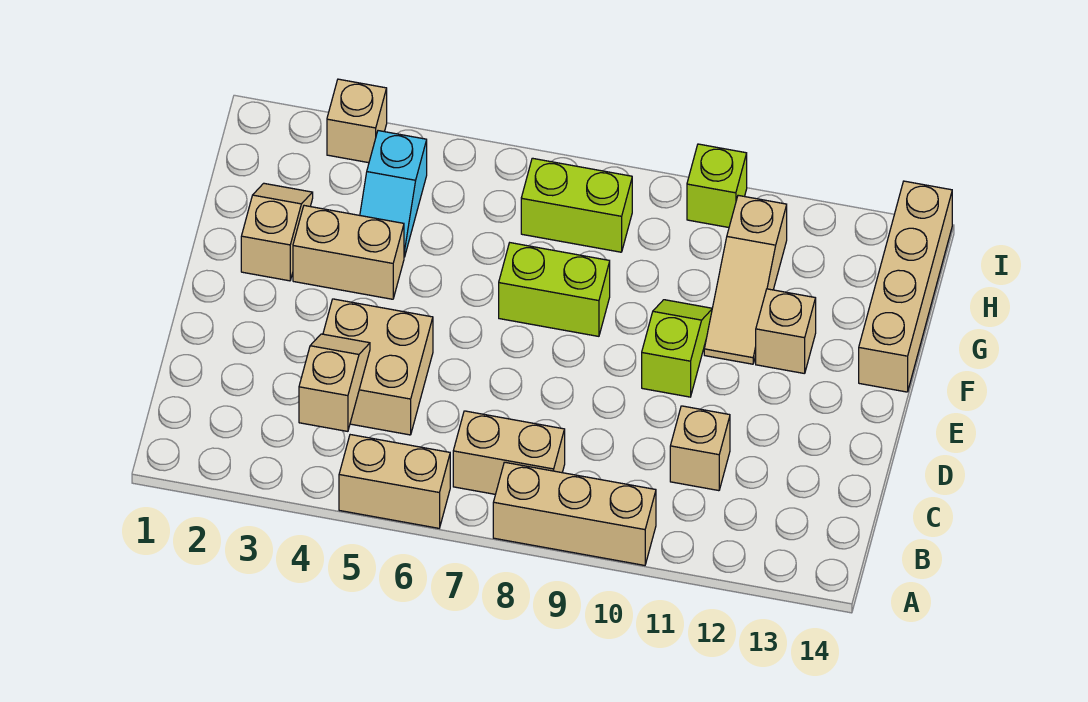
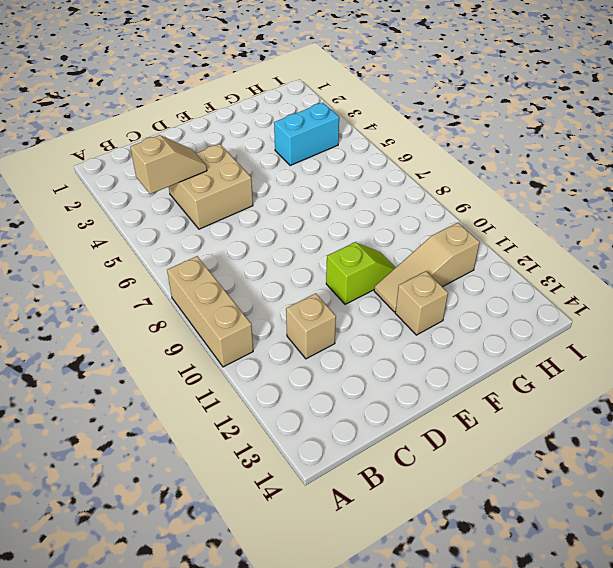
cyan 1x2 brick [274,103,339,165] -> cyan 1x2 slope [360,131,427,257]
none -> tan 1x2 brick [339,435,450,528]
none -> tan 1x2 brick [453,411,565,494]
none -> tan 1x2 slope [241,183,313,281]

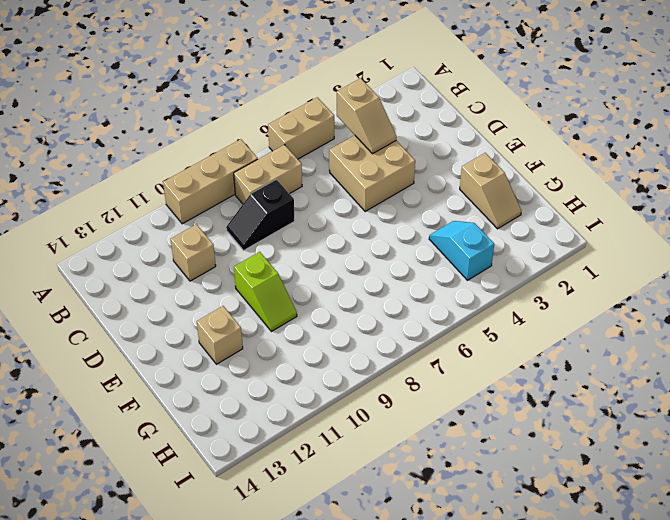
black 1x2 slope [226,179,295,250] -> none
none -> tan 1x2 brick [293,206,404,299]
none -> lime 1x2 brick [499,243,610,336]
none -> tan 1x3 slope [704,195,787,364]

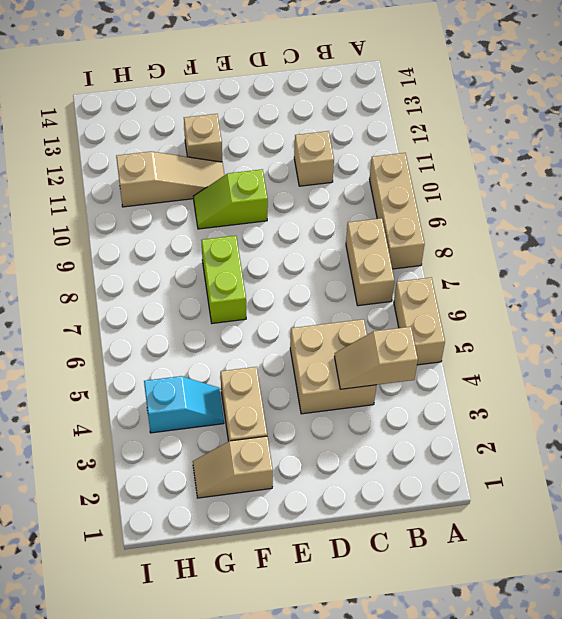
none -> tan 1x4 brick [859,181,952,392]
none -> lime 1x2 brick [521,158,632,252]
none -> tan 1x1 brick [327,79,387,163]

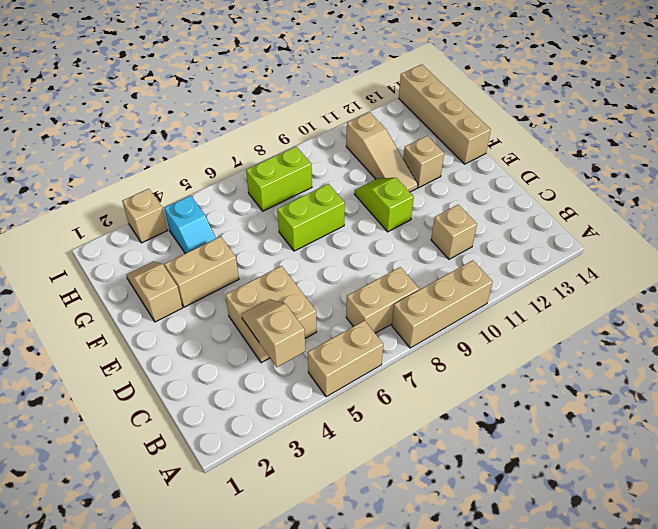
none -> lime 1x1 brick [687,144,747,227]

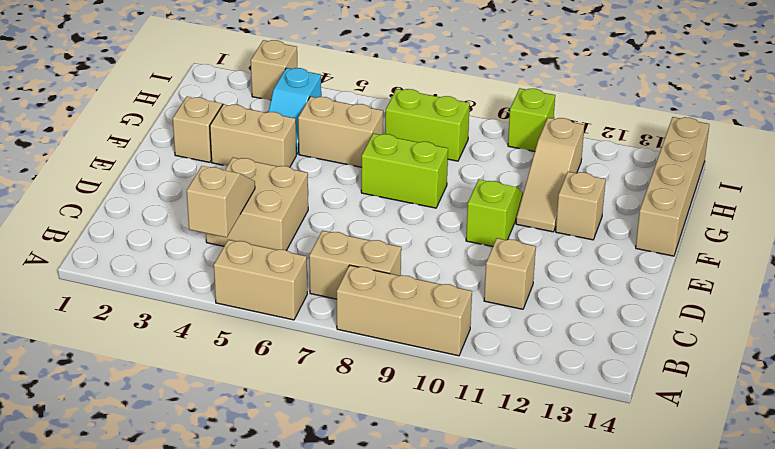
tan 1x2 brick [298,97,383,167] -> none

